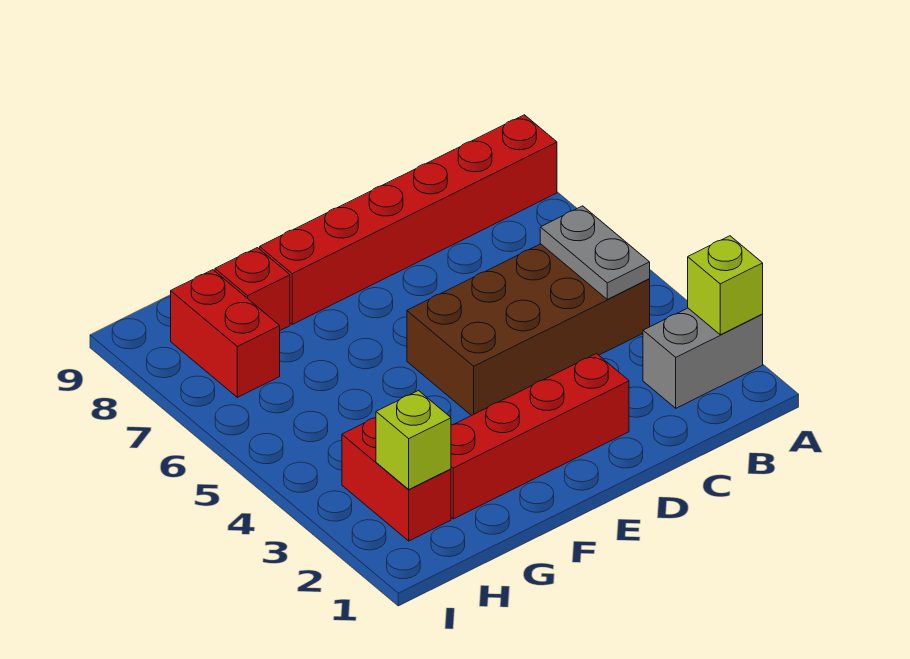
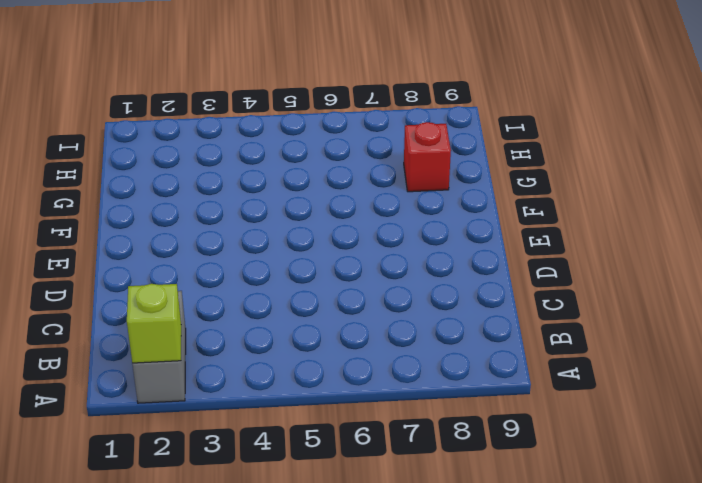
none -> red 1x6 brick [260,115,557,324]
none -> brown 2x4 brick [407,244,650,416]

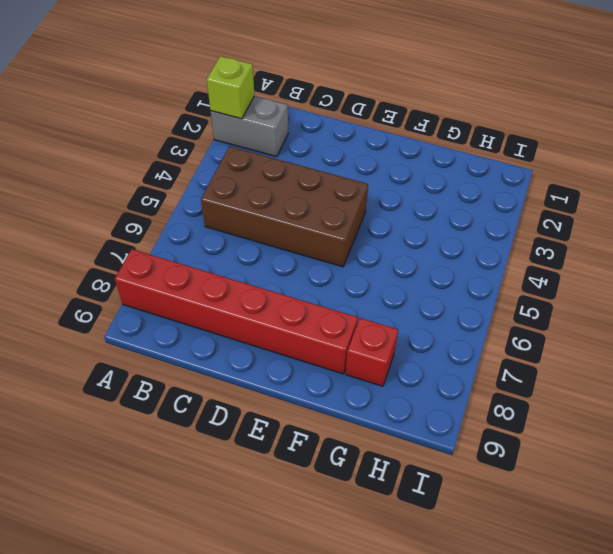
none -> red 1x4 brick [451,354,629,519]
none -> red 1x2 brick [342,418,451,541]

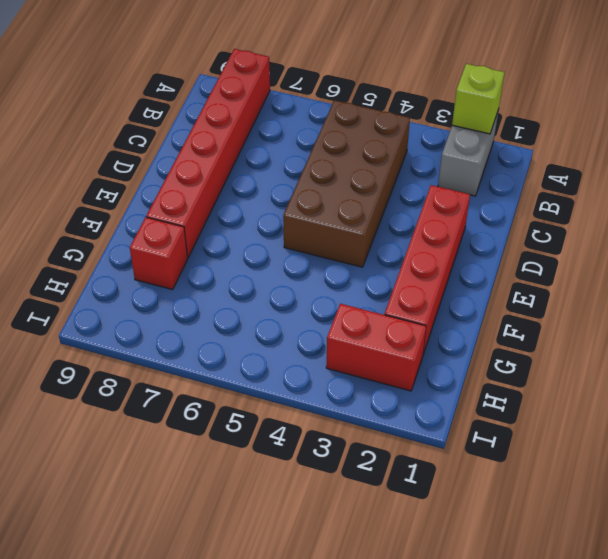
none -> red 1x2 brick [171,270,280,397]
none -> grey 1x2 plate [540,206,650,299]

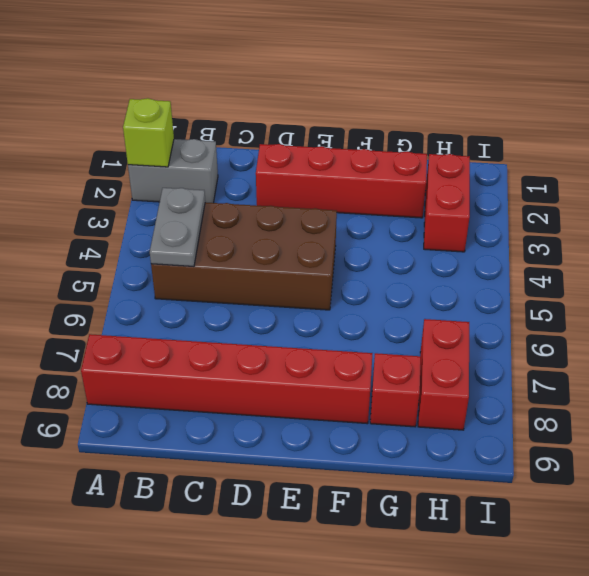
none -> lime 1x1 brick [376,391,451,490]

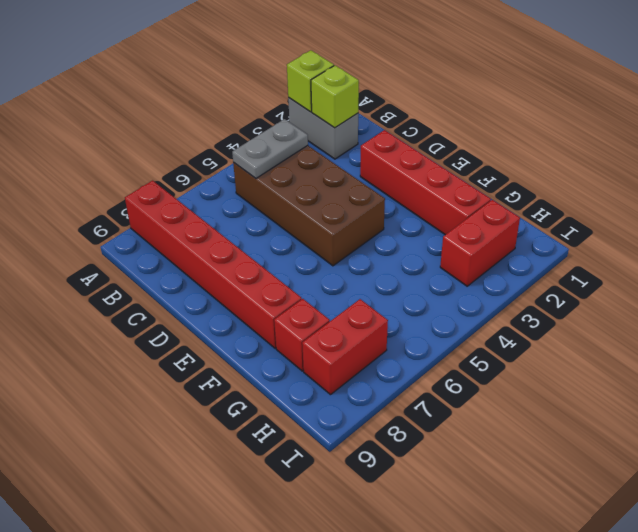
lime 1x1 brick [311,65,359,128] -> lime 1x1 brick moved to [376,391,451,490]

